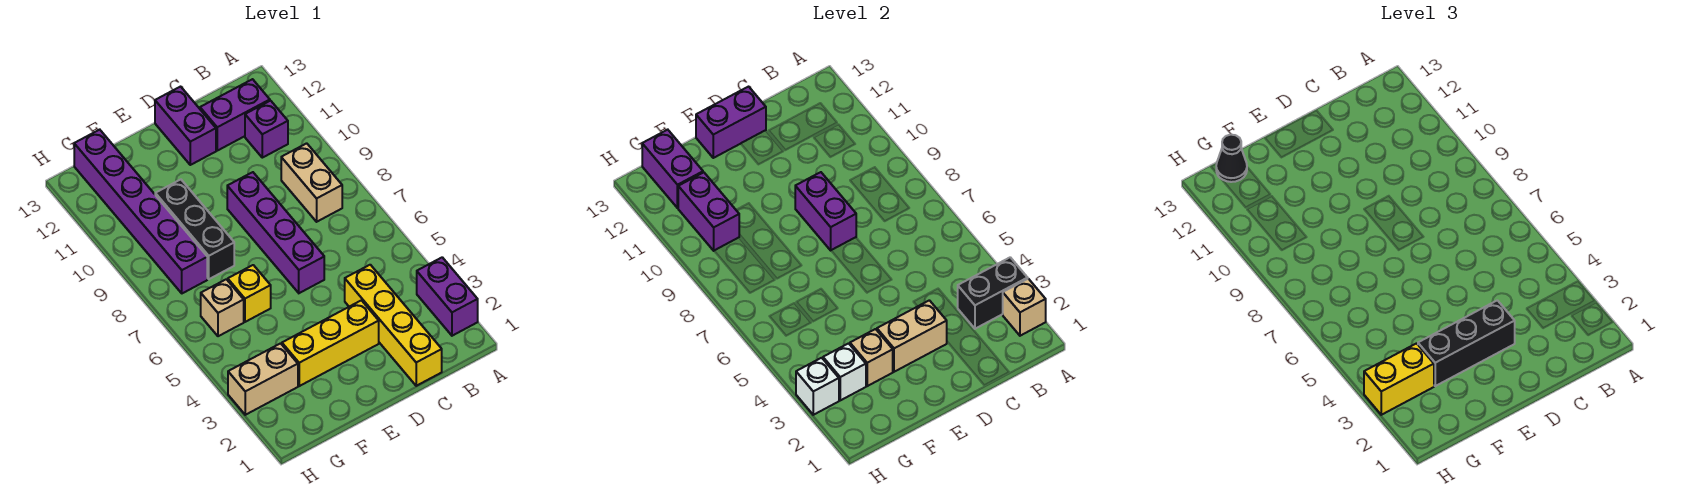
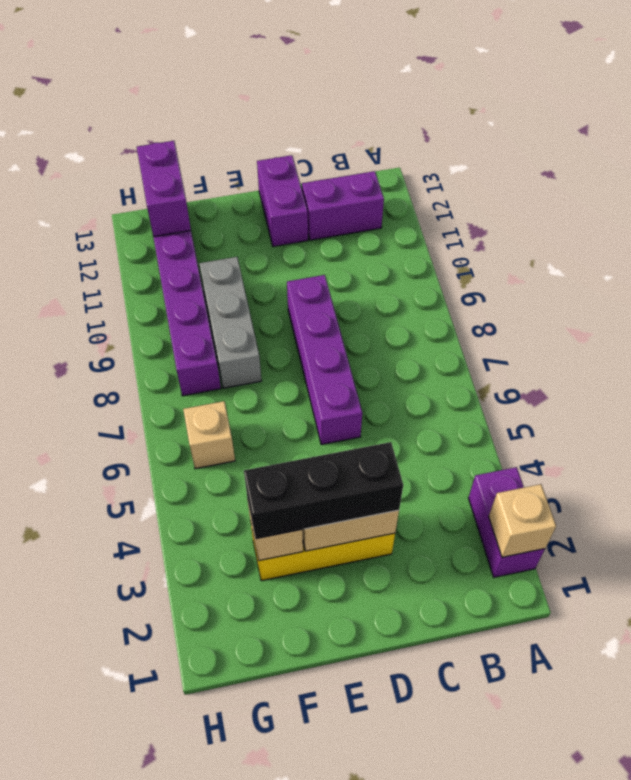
grey 1x3 brick [199,257,262,388] -> black 1x3 brick [155,180,234,279]
none -> tan 1x2 brick [281,143,342,222]
none -> purple 1x1 brick [245,101,288,158]
none -> yellow 1x4 brick [345,265,442,386]

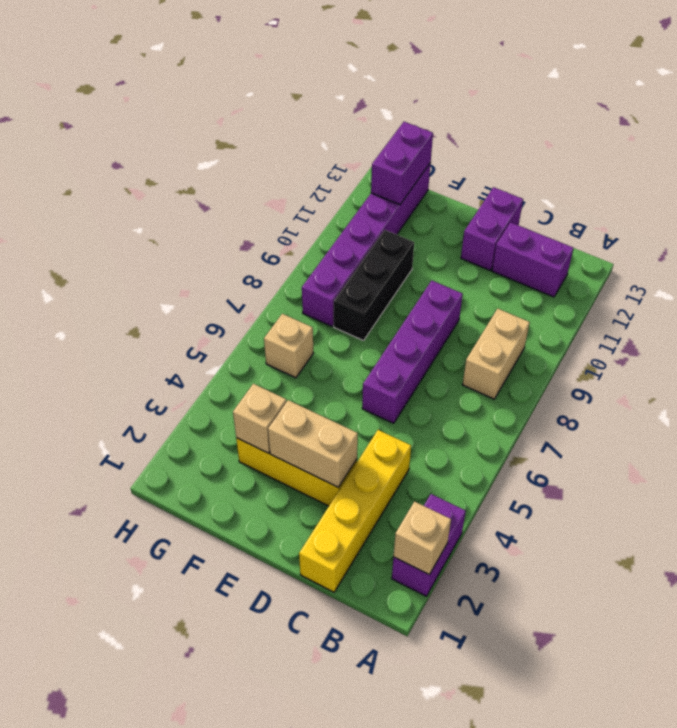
none -> purple 1x1 brick [245,101,288,158]
none -> yellow 1x1 brick [228,265,271,322]
none -> tan 1x2 brick [228,343,298,415]

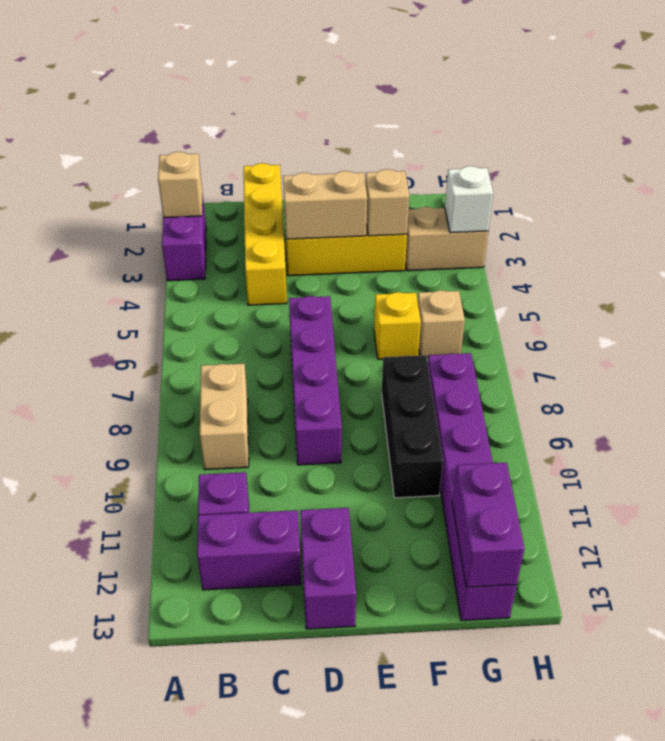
none -> black 1x2 brick [958,257,1028,329]
none -> purple 1x2 brick [795,172,856,250]
none -> purple 1x2 brick [696,87,766,158]

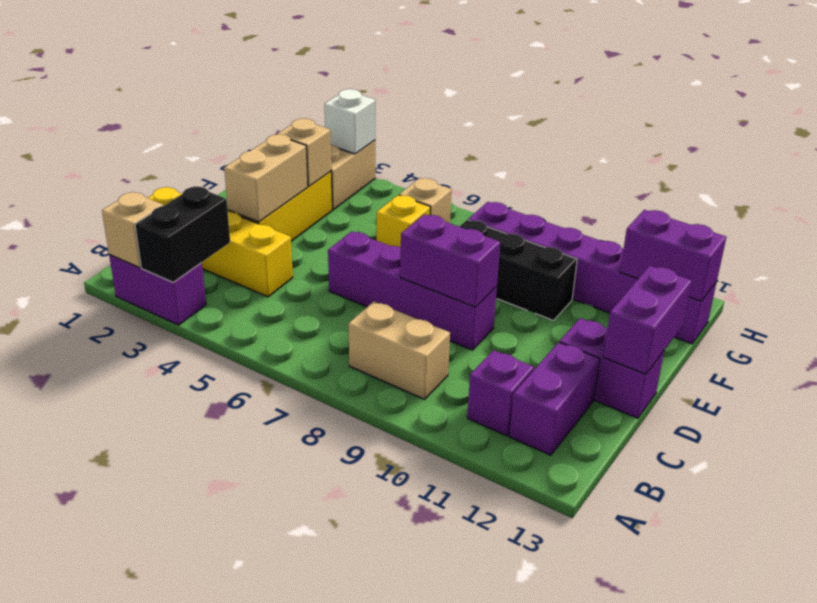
none -> white 1x1 brick [823,343,866,400]
none -> purple 1x2 brick [678,172,739,251]
none -> black 1x3 brick [1418,300,1515,386]

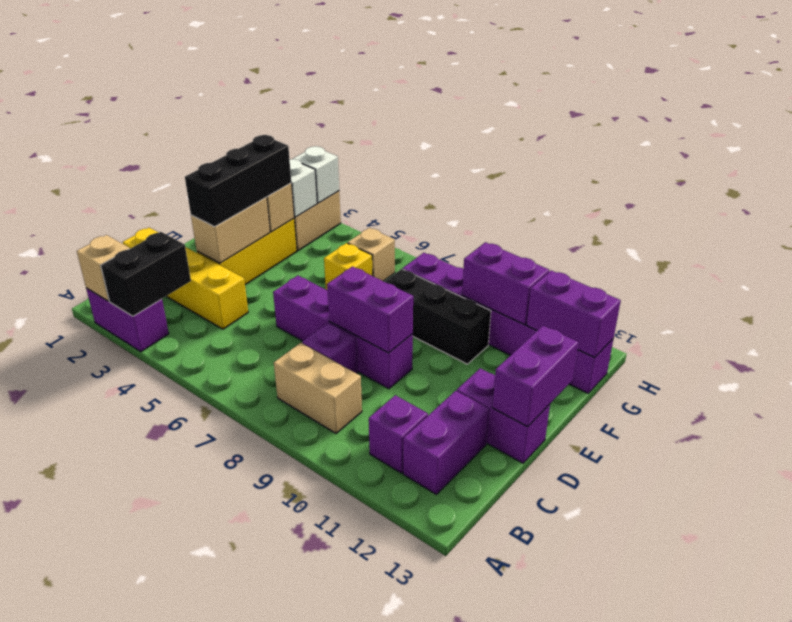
purple 1x1 brick [302,323,358,374] -> none
none -> yellow 1x2 brick [1364,343,1434,415]
none -> black 1x1 cone [1216,135,1247,182]

